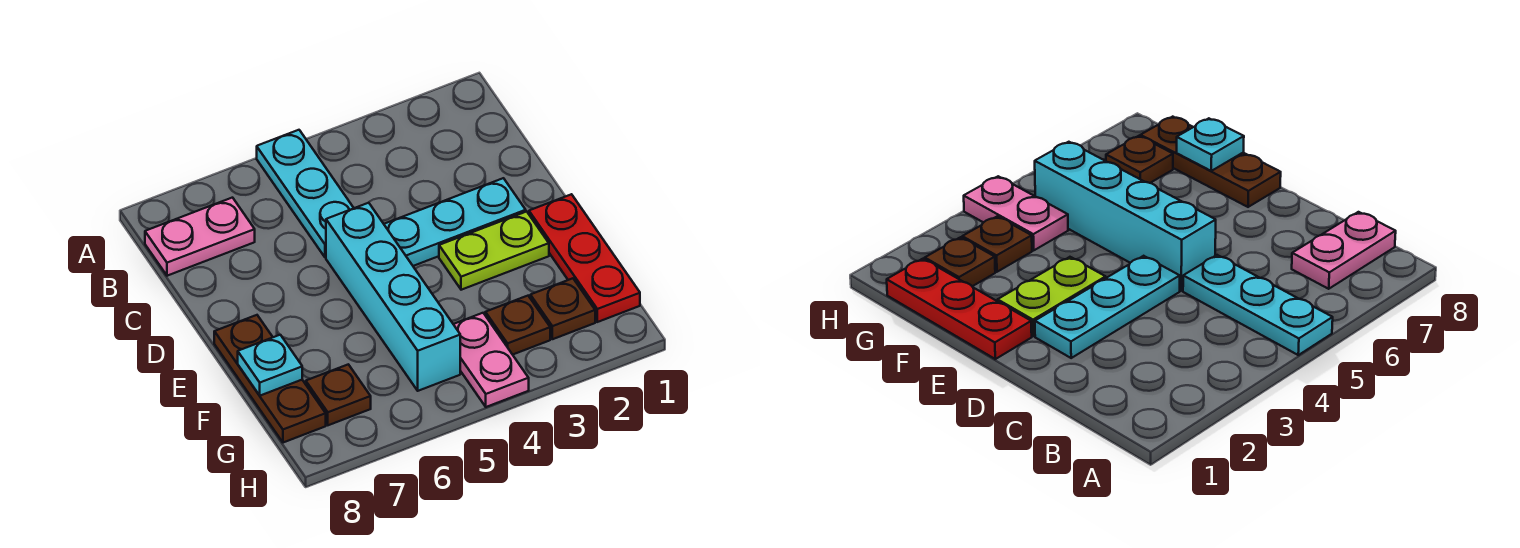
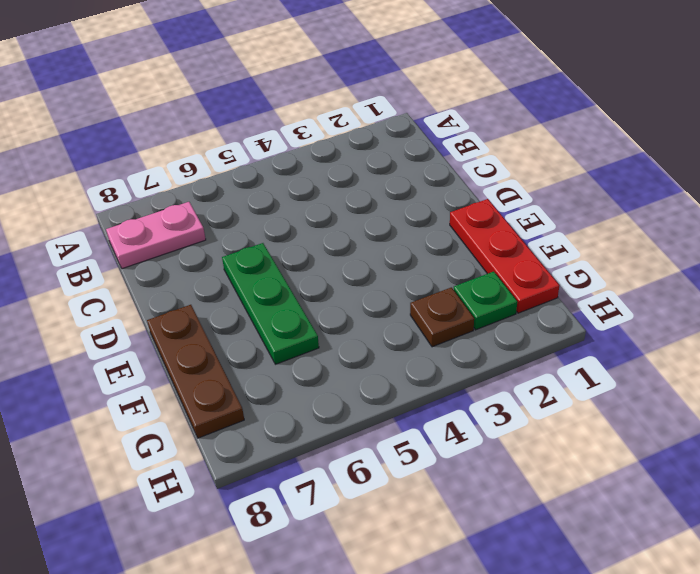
green 1x3 plate [222,243,319,364] -> none
green 1x1 plate [454,272,517,330] -> brown 1x1 plate [530,278,595,339]
none -> cyan 1x3 plate [257,130,354,257]
none -> cyan 1x3 plate [384,178,526,266]
none -> cyan 1x4 brick [326,203,460,391]

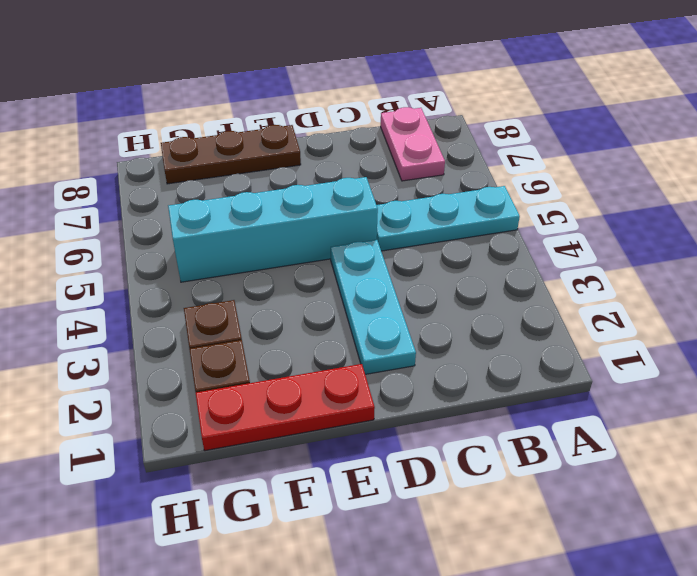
none -> lime 1x2 plate [439,212,549,290]
none -> pink 1x2 plate [453,313,529,407]
none -> brown 1x1 plate [306,364,371,425]

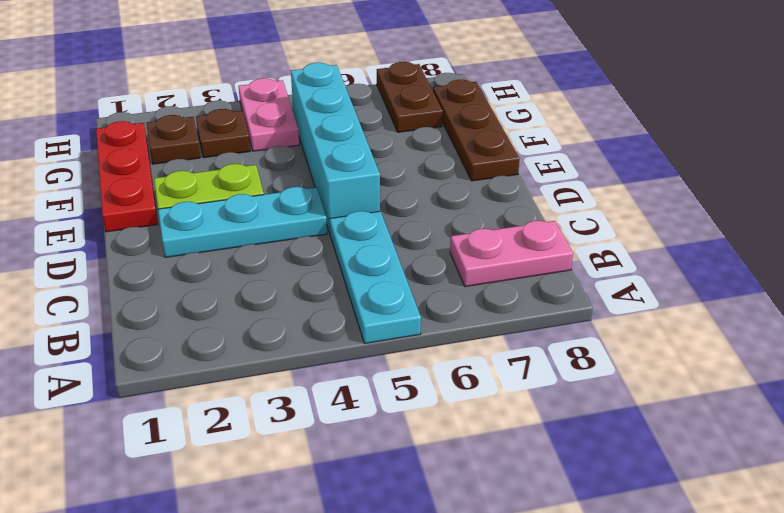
brown 1x2 plate [377,62,443,132] -> brown 1x1 plate [306,364,371,425]
none -> cyan 1x1 plate [238,335,302,396]

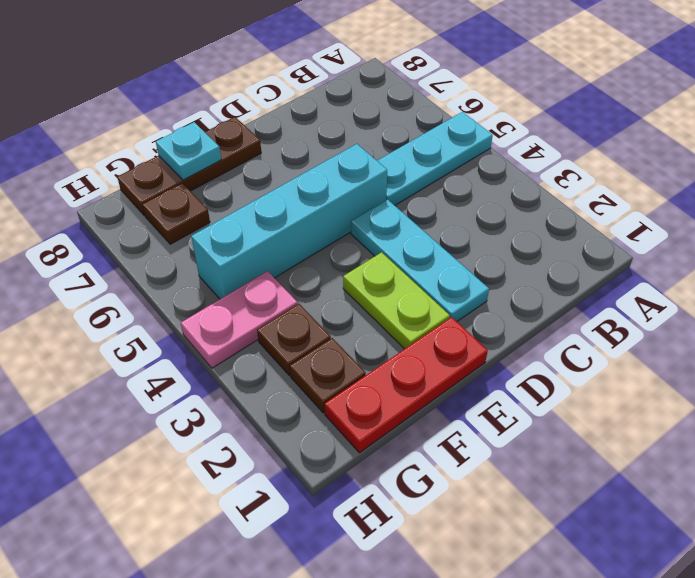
none -> pink 1x2 plate [145,198,255,276]

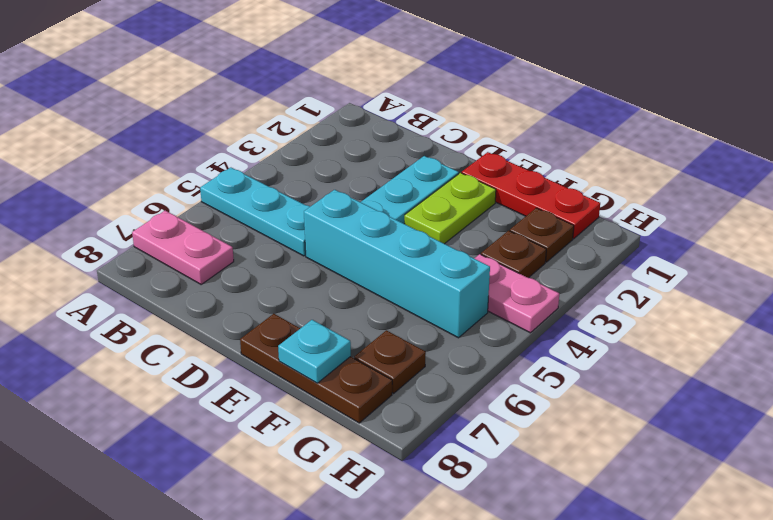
pink 1x2 plate [132,211,234,284] -> pink 1x2 plate turned to [145,198,255,276]

